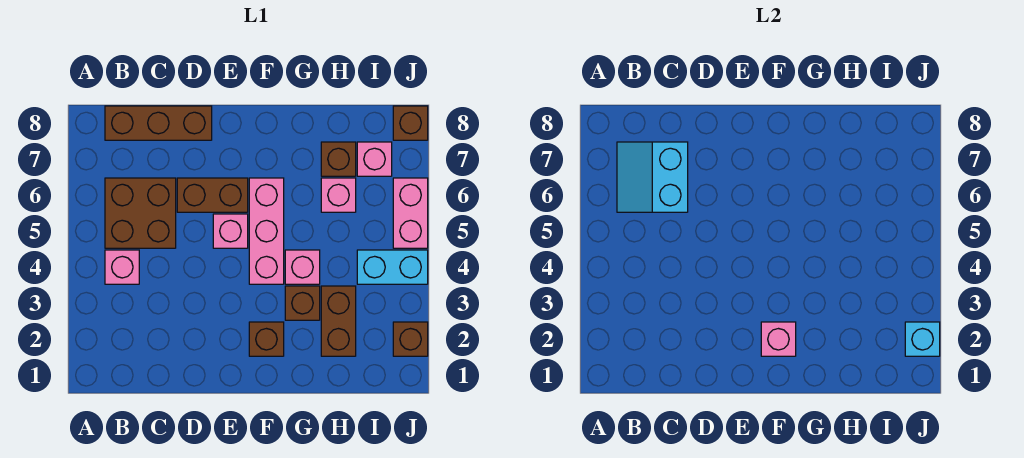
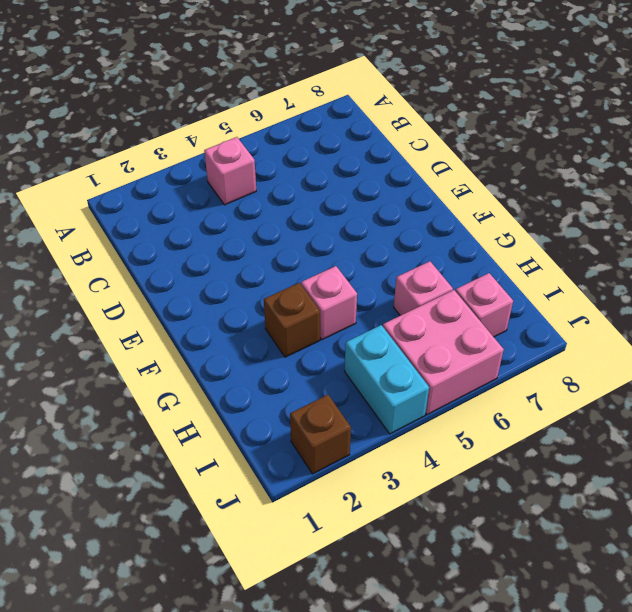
pink 2x2 brick [383,290,504,415] -> pink 1x2 brick [393,178,428,248]
none -> brown 2x2 brick [105,178,176,248]
none -> brown 1x3 brick [105,106,212,140]
none -> brown 1x2 brick [177,178,248,212]

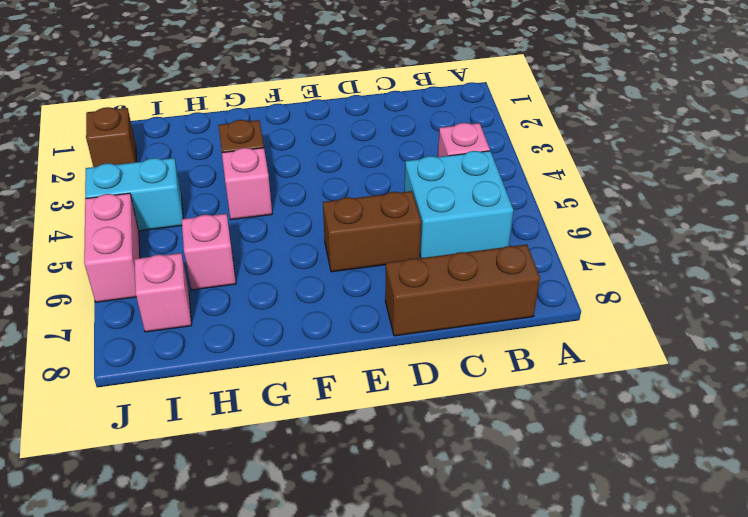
cyan 2x2 brick [404,151,513,258] -> brown 2x2 brick [105,178,176,248]
none -> pink 1x1 brick [213,214,248,248]
none -> brown 1x1 brick [249,322,284,356]
none -> pink 1x3 brick [249,178,284,284]

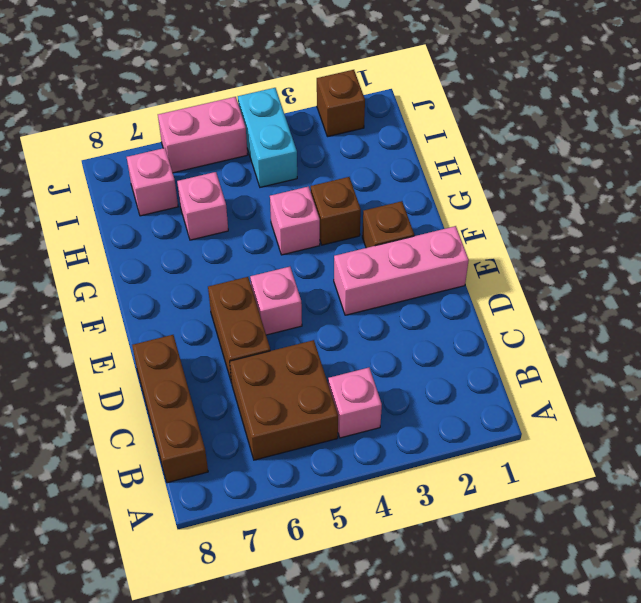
pink 1x3 brick [334,226,469,315] -> pink 1x3 brick moved to [249,178,284,284]
none -> brown 1x2 brick [321,286,356,356]
none -> brown 1x1 brick [321,142,356,176]
none -> brown 1x1 brick [393,106,428,140]

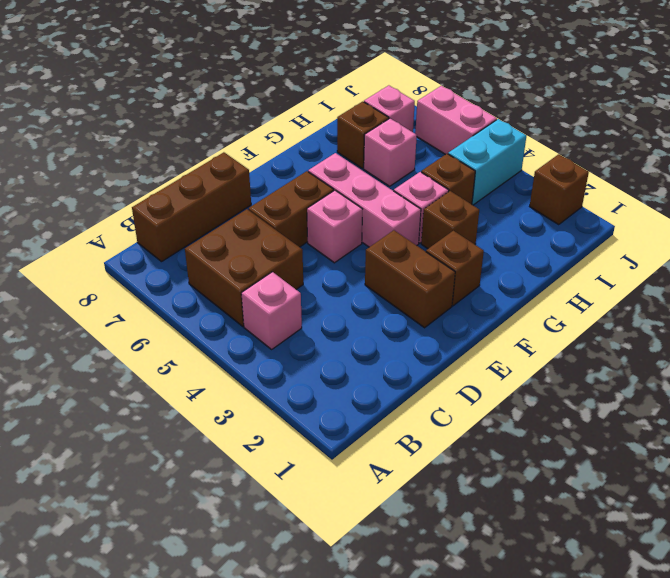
brown 1x2 brick [365,230,455,328] -> brown 1x2 brick moved to [321,286,356,356]
brown 1x1 brick [421,154,475,204] -> brown 1x1 brick moved to [393,106,428,140]
none -> cyan 2x2 slope [617,142,688,212]
none -> pink 1x1 brick [761,322,796,356]
none -> cyan 1x1 brick [905,322,940,356]

